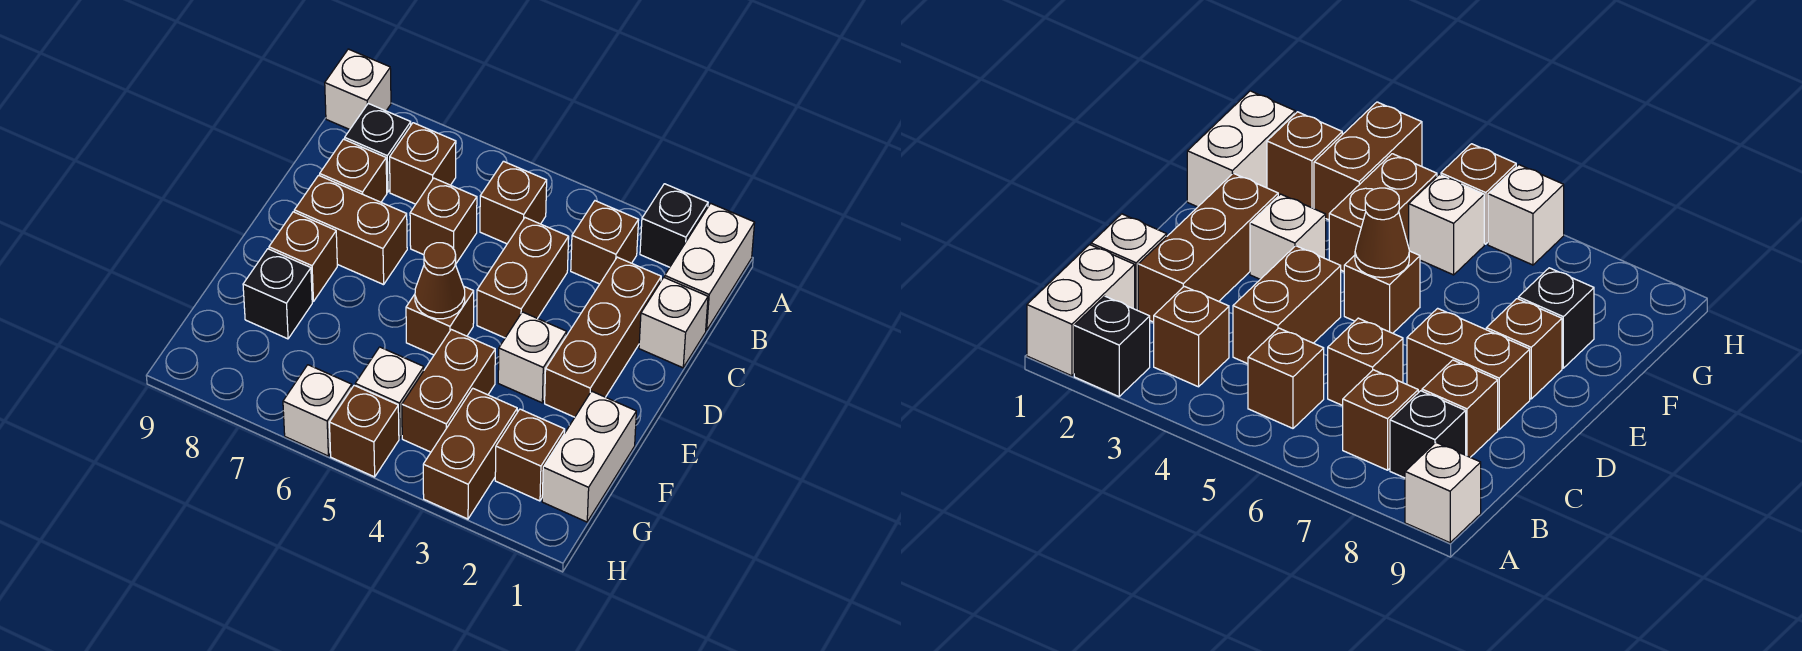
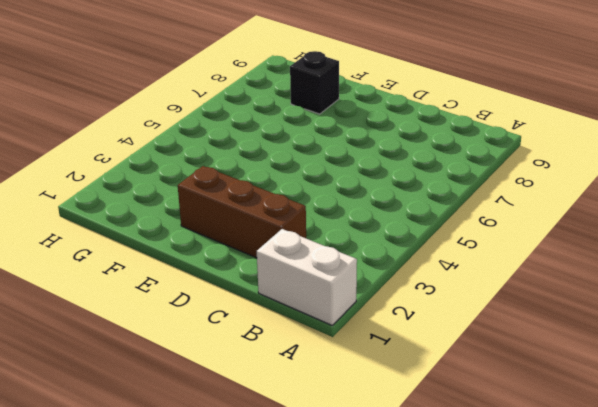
none -> black 1x1 brick [640,184,708,267]
none -> white 1x1 brick [325,49,391,129]
none -> brown 1x1 brick [571,201,639,284]

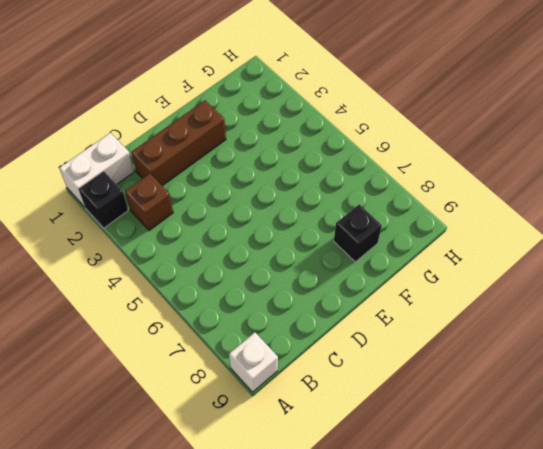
none -> brown 1x1 brick [480,161,547,244]
none -> brown 1x1 brick [390,123,456,204]
none -> black 1x1 brick [345,103,411,192]

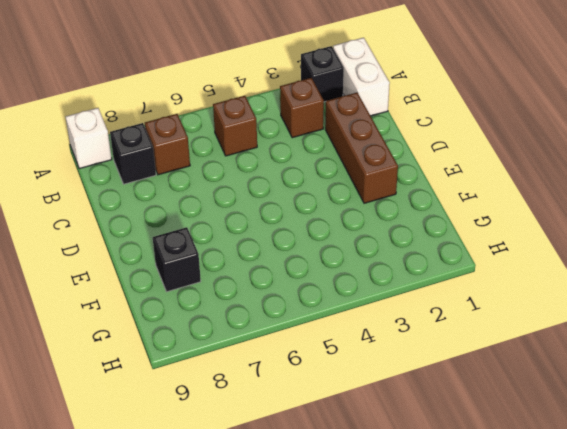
none -> white 1x1 brick [639,277,708,368]
none -> brown 1x2 brick [477,218,569,338]
none -> brown 1x1 brick [410,178,477,265]

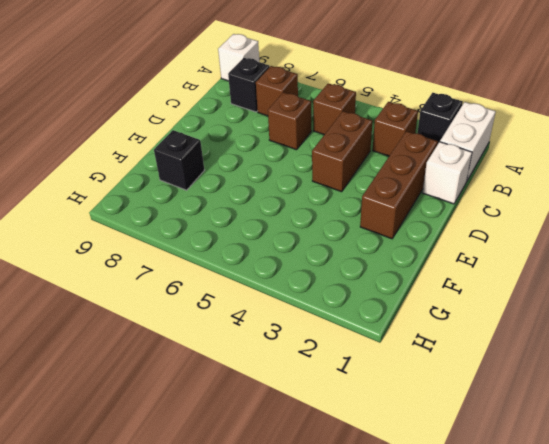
none -> brown 1x1 brick [320,139,387,202]
none -> brown 1x2 brick [294,175,407,285]
none -> white 1x1 brick [498,312,567,403]

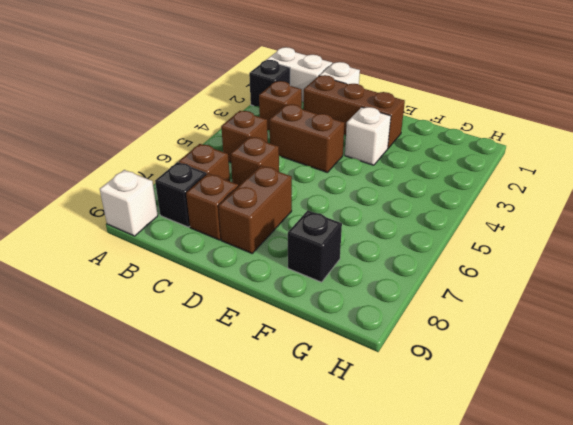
none -> brown 1x1 brick [406,287,474,355]
none -> brown 1x1 brick [269,212,337,302]
none -> white 1x2 brick [542,391,636,522]

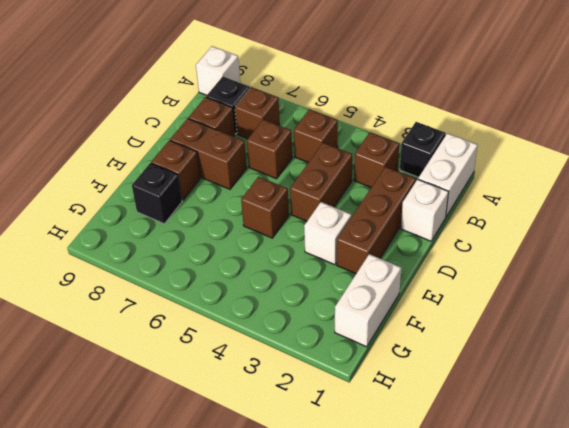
none -> brown 1x2 brick [402,330,495,452]
none -> brown 1x1 brick [495,409,565,501]
none -> brown 1x2 brick [423,389,517,519]

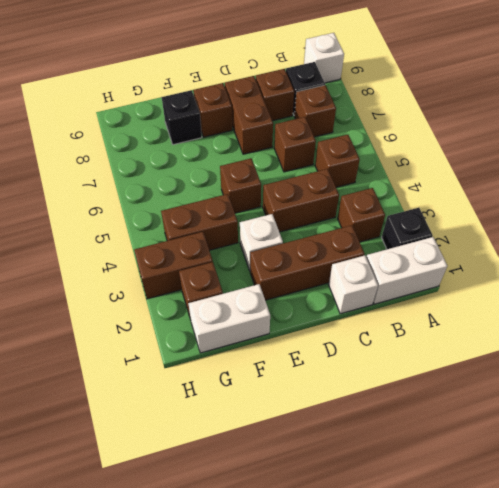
none -> white 1x1 brick [355,347,424,438]
none -> brown 1x1 brick [329,385,399,477]
none -> white 1x1 brick [283,365,352,456]

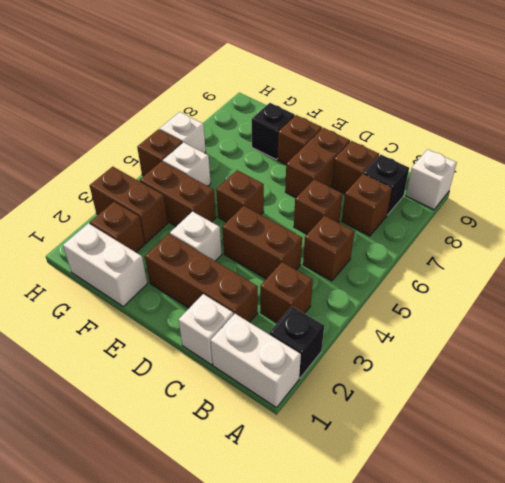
none -> brown 1x1 cone [415,243,465,319]

